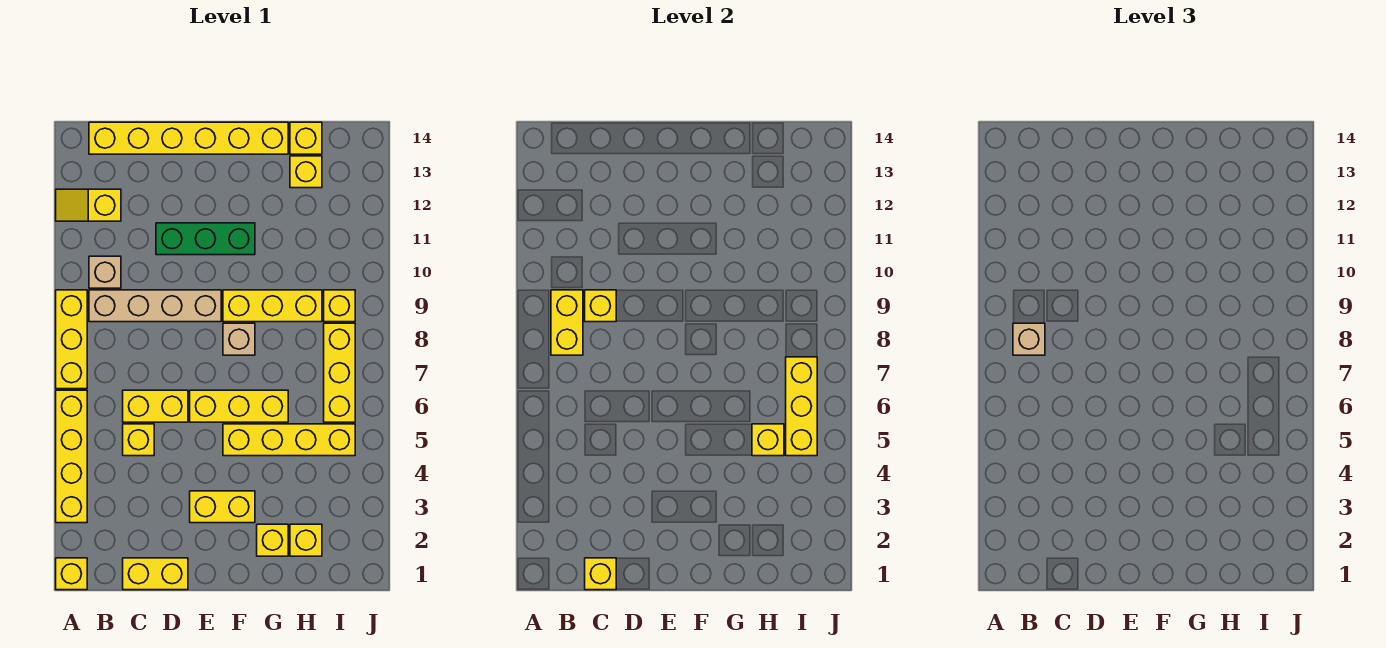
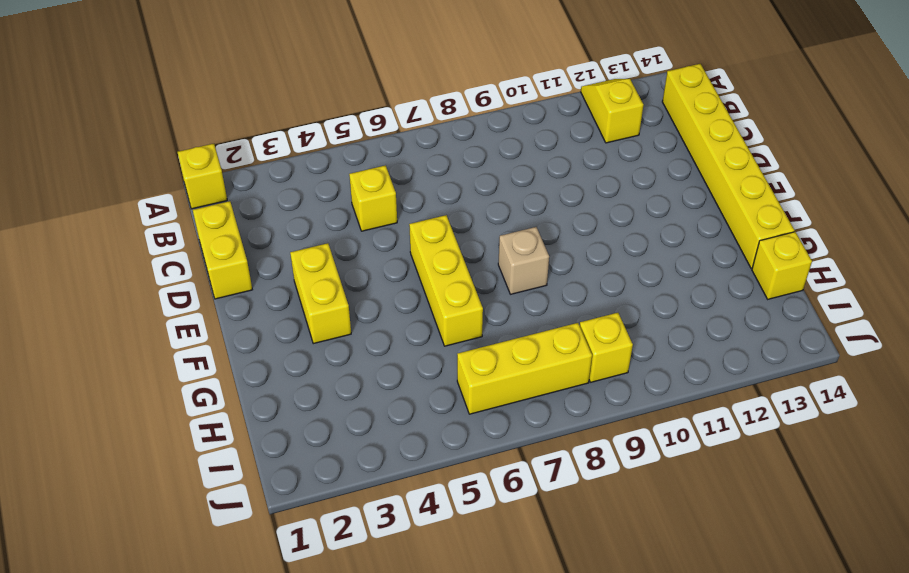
none -> yellow 1x4 brick [56,390,87,523]
none -> yellow 1x3 brick [56,290,87,389]
none -> tan 1x4 brick [89,290,221,322]

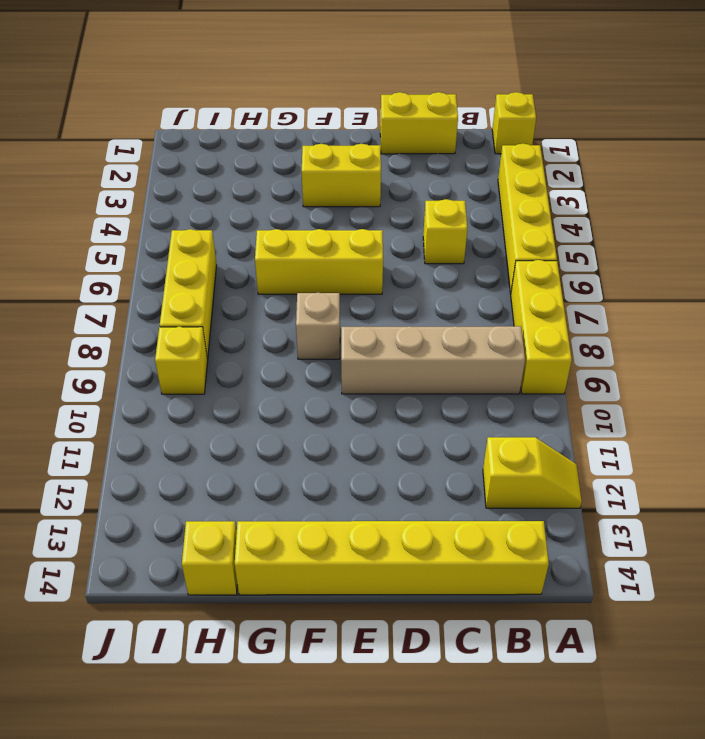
none -> tan 1x1 brick [89,256,121,288]
none -> yellow 1x2 brick [123,390,188,422]
none -> green 1x3 brick [156,223,255,255]

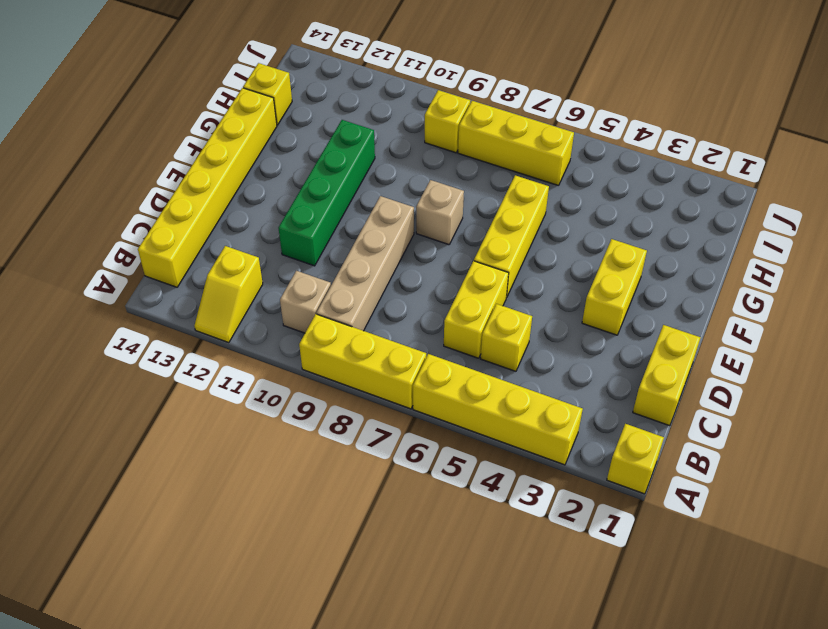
green 1x4 brick [279,120,375,266] -> green 1x3 brick [156,223,255,255]
none -> yellow 1x4 brick [223,424,355,456]
none -> yellow 1x3 brick [223,290,322,322]
none -> yellow 1x1 brick [257,524,288,556]

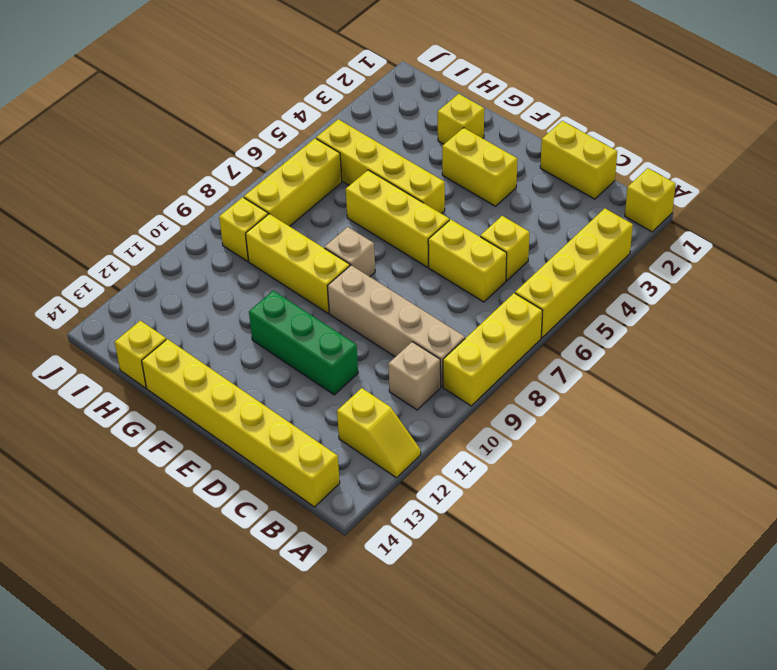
none -> yellow 1x1 brick [290,524,322,556]
none -> yellow 1x1 brick [290,156,322,188]
none -> yellow 1x2 brick [551,290,583,355]

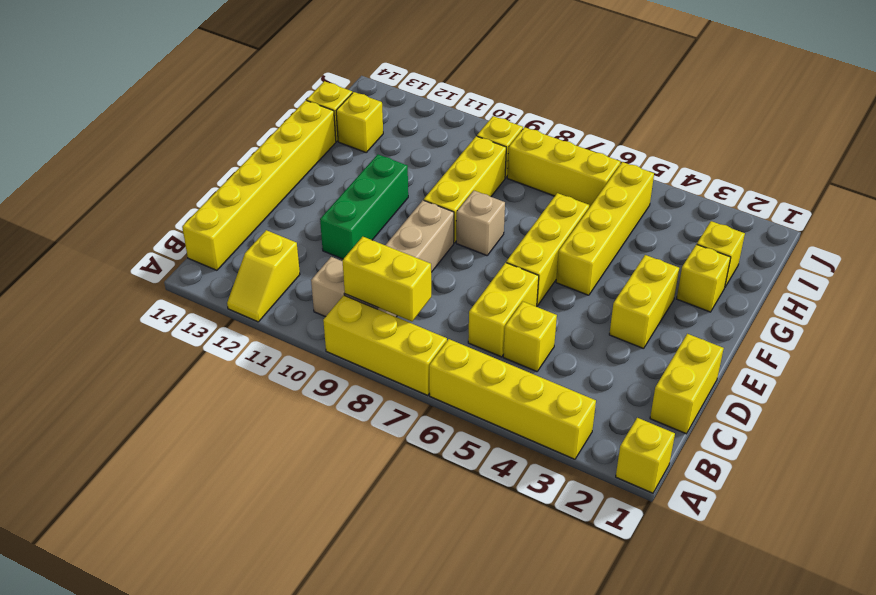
none -> yellow 1x1 brick [585,558,616,590]
none -> yellow 1x1 brick [585,290,616,322]
none -> yellow 1x1 brick [752,424,784,456]

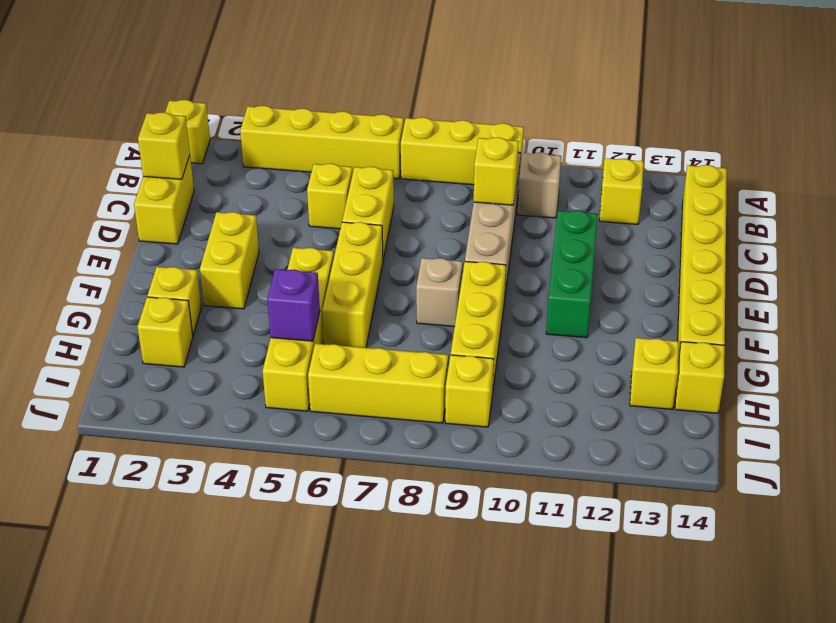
purple 1x1 brick [267,269,320,341] -> yellow 1x1 brick [752,424,784,456]
none -> yellow 1x2 brick [551,290,583,355]
none -> yellow 1x3 brick [786,357,817,456]
none -> tan 1x1 brick [1013,323,1045,355]

